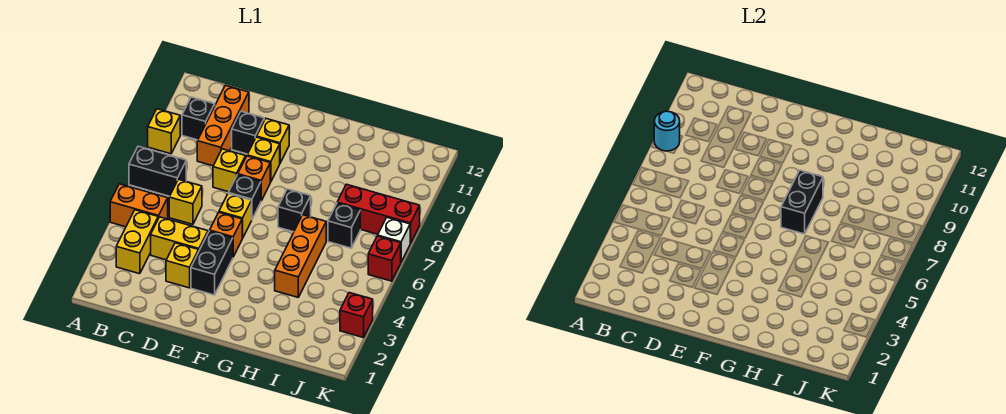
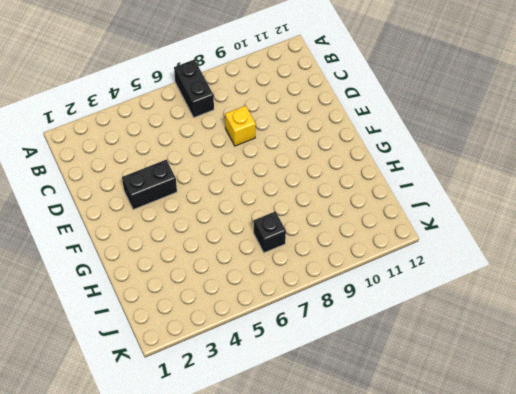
none -> orange 1x2 brick [110,184,168,227]
none -> yellow 1x1 brick [148,109,180,154]
none -> yellow 1x2 brick [116,210,158,274]

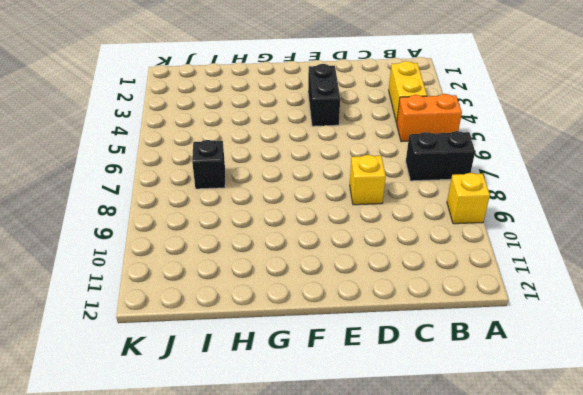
none -> black 1x1 brick [182,97,215,140]
none -> yellow 1x2 brick [151,217,208,260]
none -> yellow 1x1 brick [169,179,202,224]

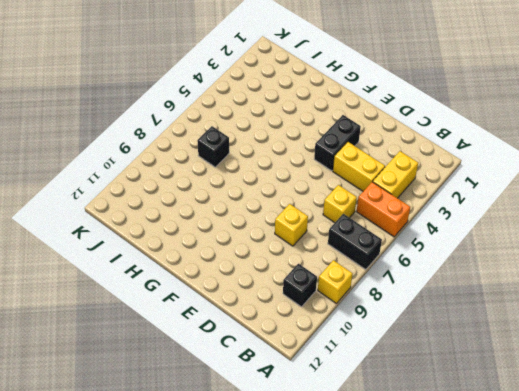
none -> orange 1x3 brick [197,85,249,166]
none -> yellow 1x1 brick [166,243,199,288]
none -> black 1x1 brick [232,111,264,154]

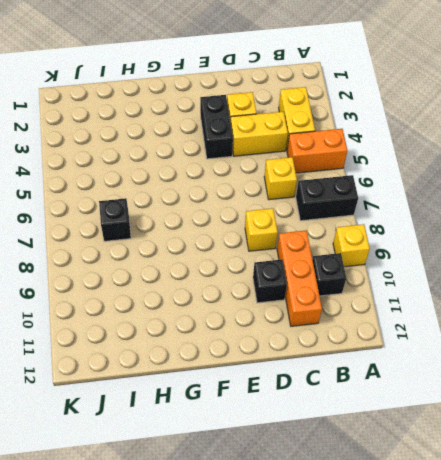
none -> orange 1x1 brick [210,213,242,257]
none -> yellow 1x1 brick [219,194,252,238]
none -> black 1x1 brick [228,175,261,219]

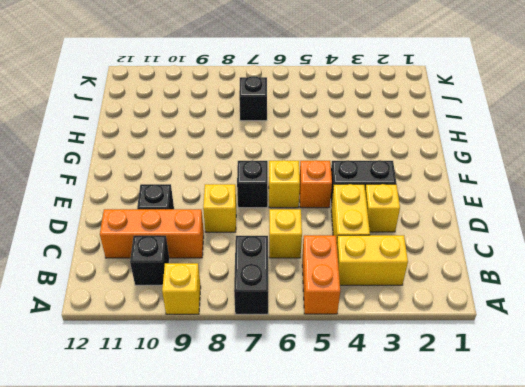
none -> orange 1x1 brick [238,156,270,201]
none -> yellow 1x1 brick [247,137,280,182]
none -> yellow 1x1 brick [257,119,289,163]

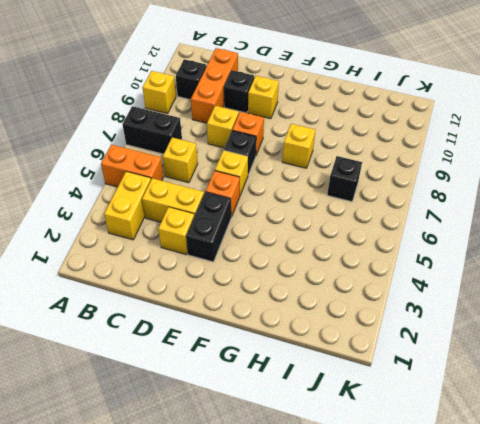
yellow 1x1 brick [283,124,315,168] -> yellow 1x1 brick moved to [247,137,280,182]
none -> black 1x1 brick [278,189,311,232]
none -> orange 1x3 brick [275,215,326,297]
none -> red 1x3 brick [337,184,420,243]

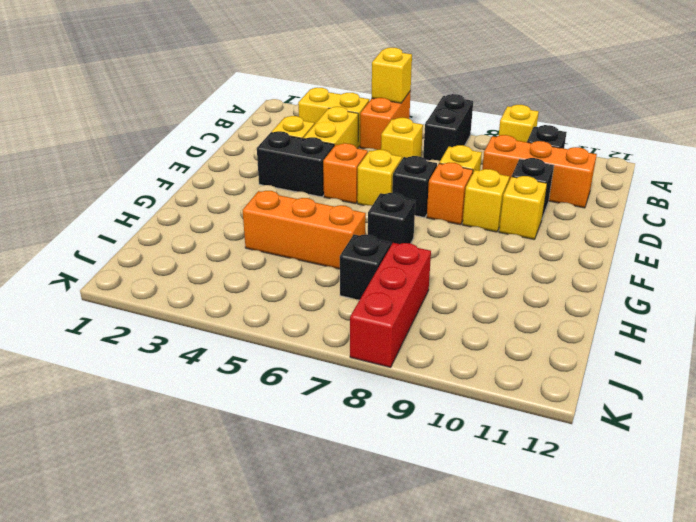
yellow 1x1 brick [372,48,412,103] -> none
none -> red 1x1 brick [340,293,373,338]
none -> red 1x1 brick [368,236,401,281]
none -> white 1x1 brick [378,218,410,262]

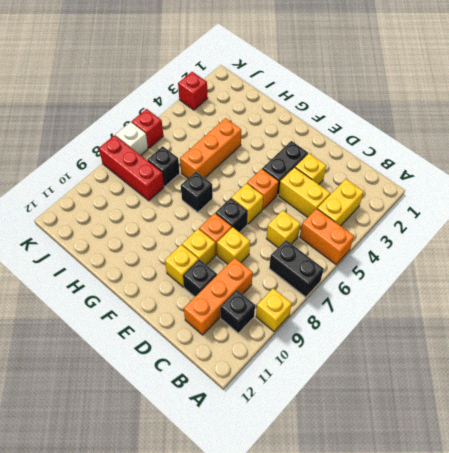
none -> cyan 1x1 round brick [654,111,680,151]
none -> black 1x2 brick [781,170,823,234]

